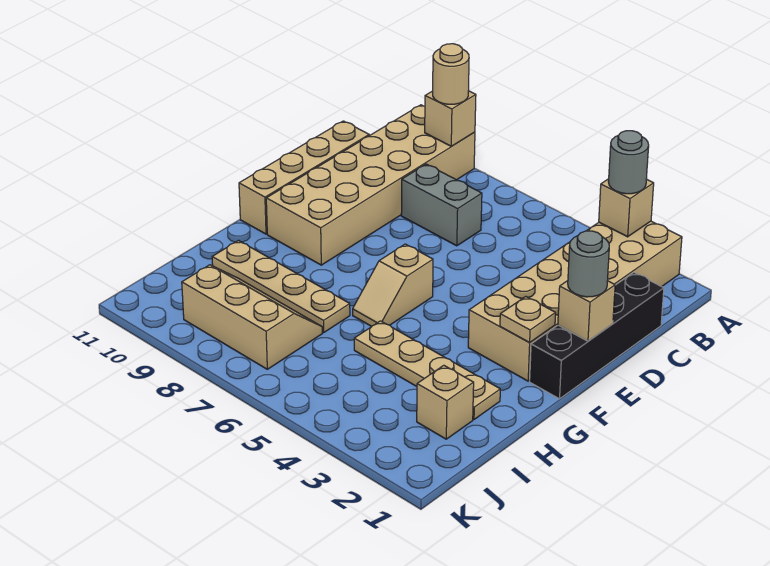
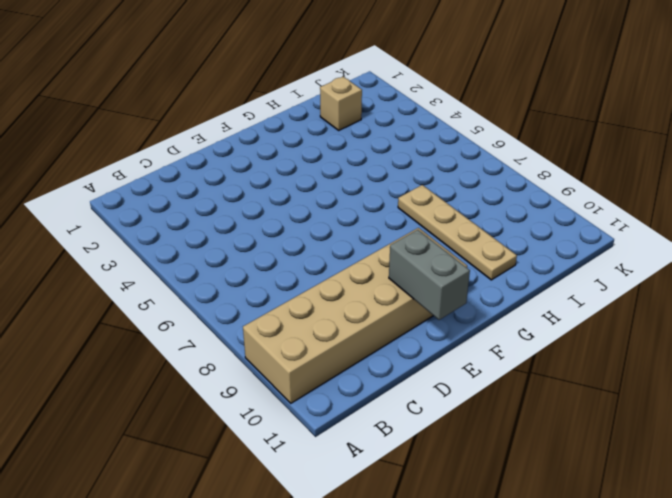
grey 1x2 brick [389,230,470,320] -> grey 1x2 brick moved to [401,164,482,246]
none -> tan 2x6 brick [468,221,682,381]
none -> black 1x4 brick [530,273,664,399]
none -> tan 1x4 brick [239,121,369,234]

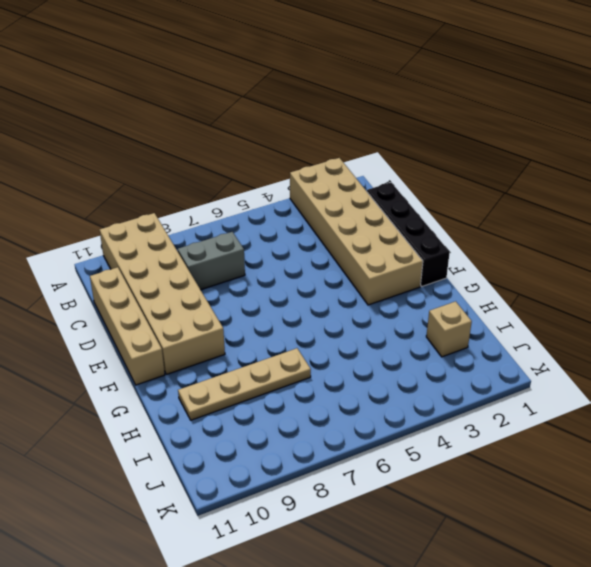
none -> tan 1x2 slope [353,244,433,326]
none -> tan 1x4 plate [354,321,500,419]
none -> tan 2x3 slope [182,265,322,369]

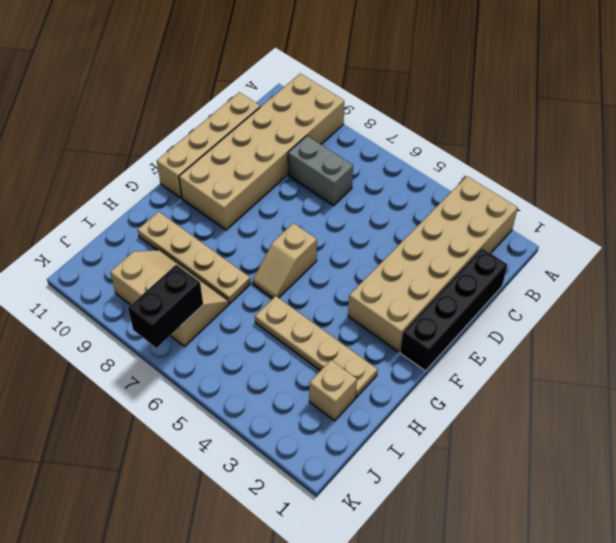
black 1x2 brick [128,265,203,348] -> none
none -> tan 1x1 brick [599,179,654,237]
none -> tan 1x1 brick [425,91,476,146]
none -> tan 1x1 brick [558,281,615,341]

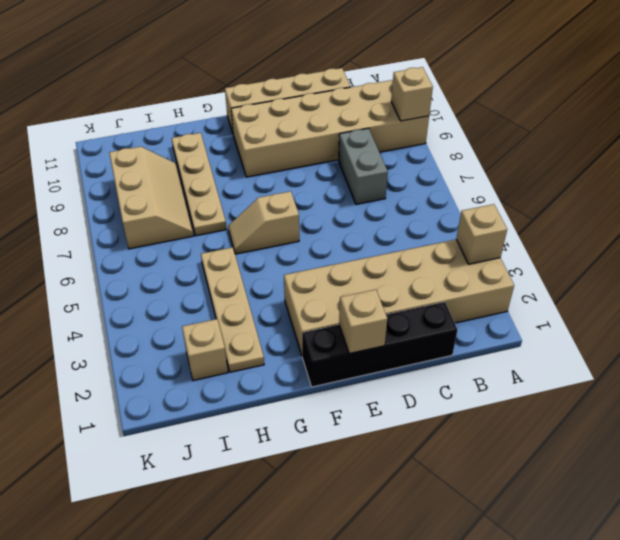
none -> tan 1x1 plate [500,297,556,342]
none -> grey 1x1 round brick [608,131,649,194]
none -> tan 1x1 round brick [433,44,469,104]

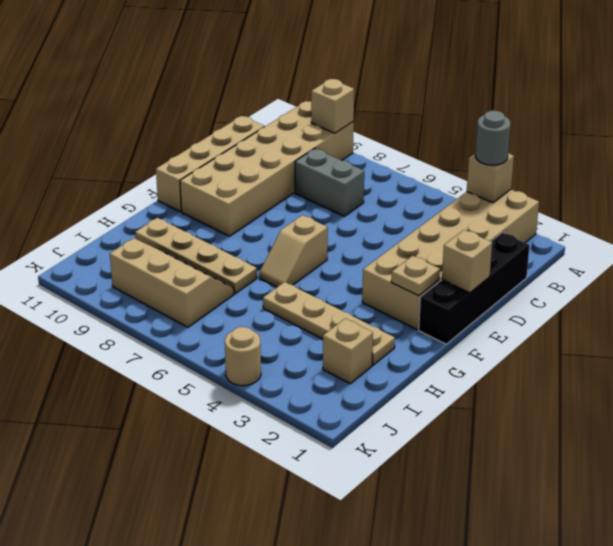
tan 1x1 round brick [225,327,261,386] -> tan 1x1 round brick moved to [433,44,469,104]
none -> grey 1x1 round brick [568,231,609,297]

